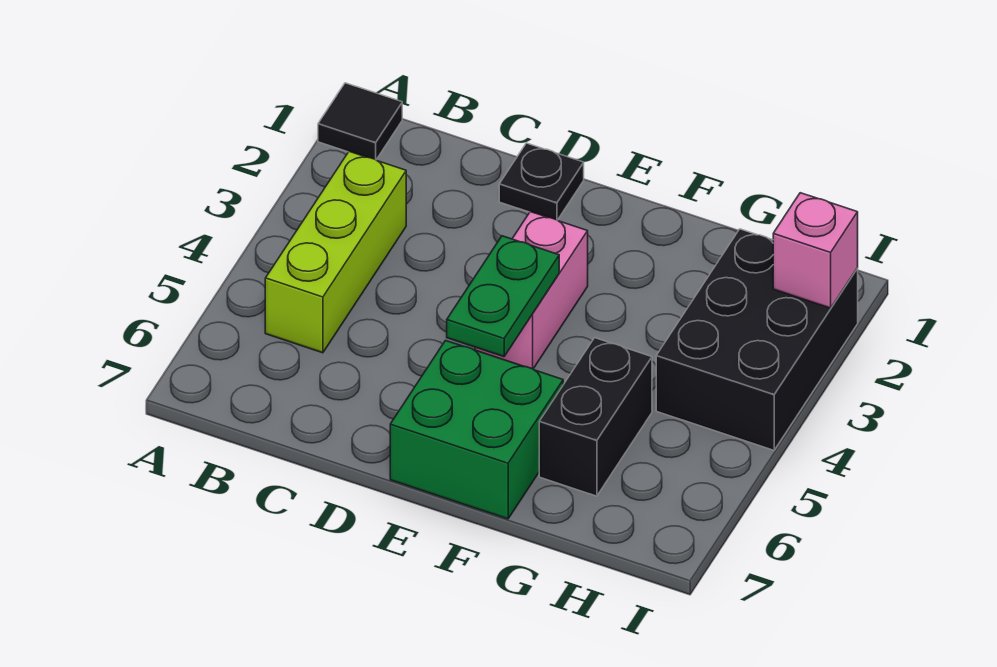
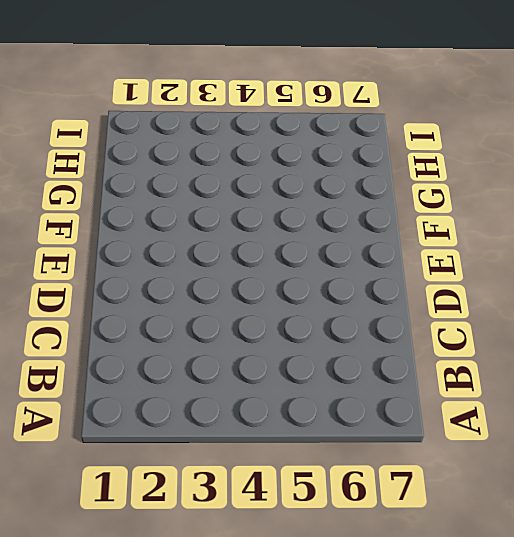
none -> black 1x1 tile [318,83,402,160]
none -> lime 1x3 brick [265,151,406,353]

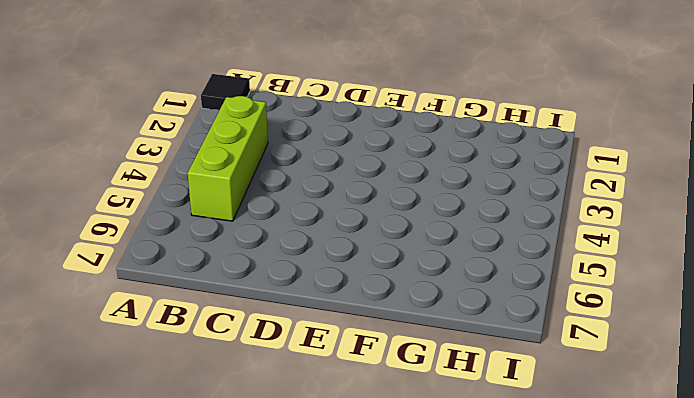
none -> black 1x1 plate [499,143,584,220]
none -> pink 1x2 brick [475,212,588,369]

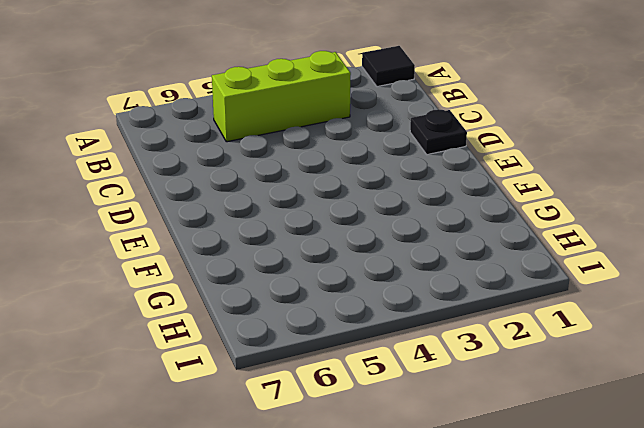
none -> pink 1x2 brick [475,212,588,369]
none -> green 2x2 brick [390,341,563,519]

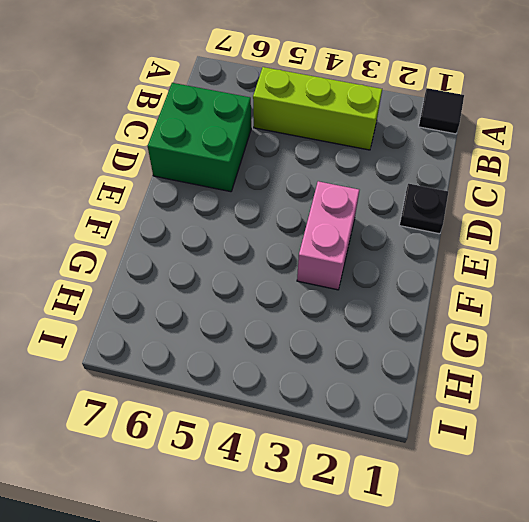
green 2x2 brick [148,83,251,192] -> green 2x2 brick moved to [390,341,563,519]
pink 1x2 brick [297,181,359,290] -> pink 1x2 brick turned to [475,212,588,369]
none -> black 1x2 brick [539,338,652,496]
none -> black 2x3 brick [656,229,858,450]

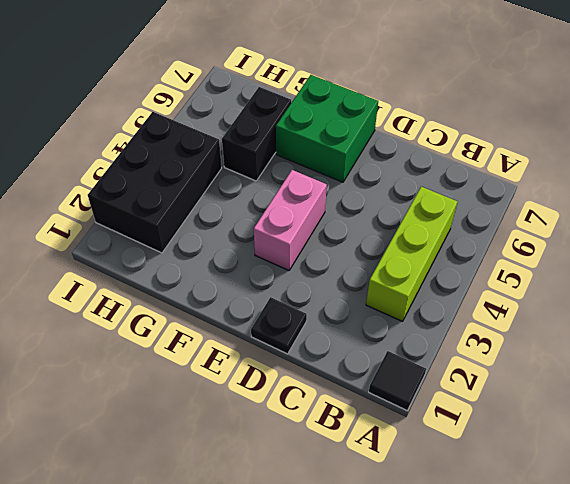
none -> green 1x2 plate [447,236,559,357]
none -> pink 1x1 brick [773,193,858,308]

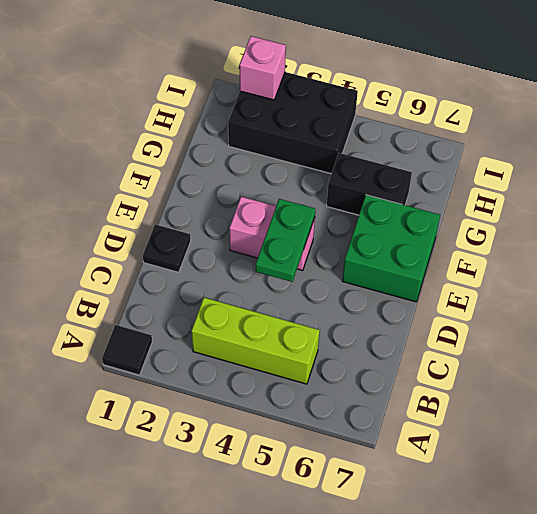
green 1x2 plate [256,199,315,282] -> green 1x2 plate turned to [447,236,559,357]

